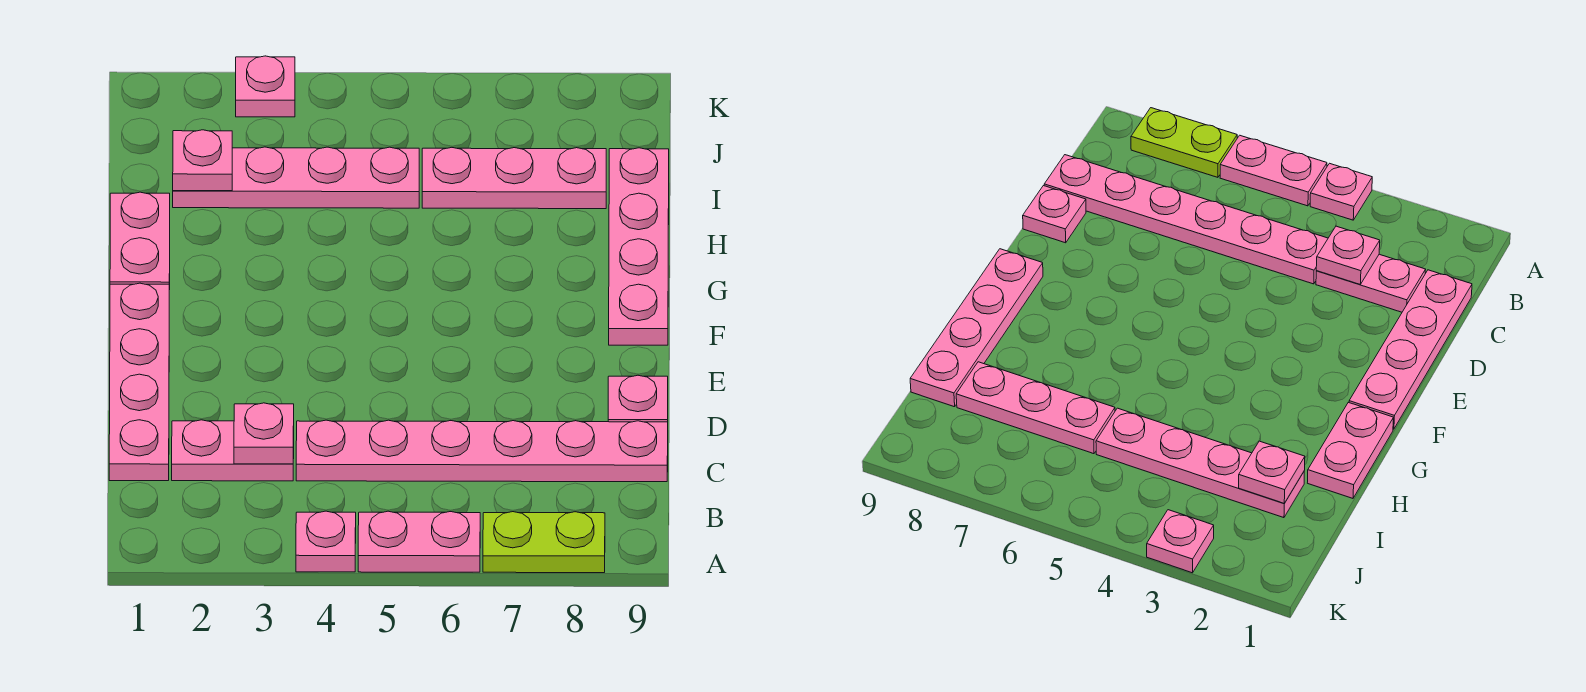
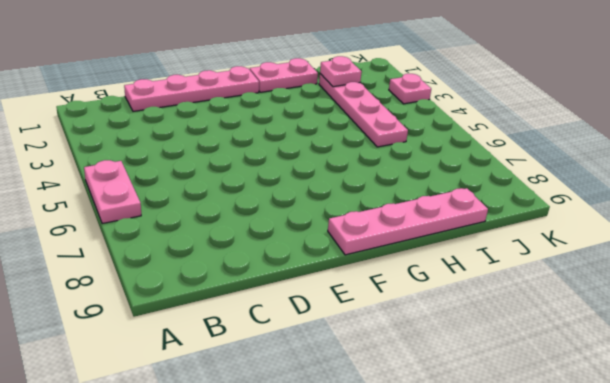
none -> pink 1x1 plate [296,511,356,572]
none -> lime 1x2 plate [483,512,605,573]
none -> pink 1x2 plate [172,420,294,481]

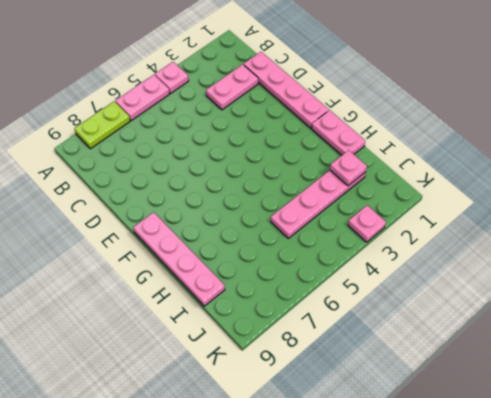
none -> pink 1x6 plate [296,420,668,482]
none -> pink 1x1 plate [608,375,668,422]
none -> pink 1x3 plate [422,148,606,209]

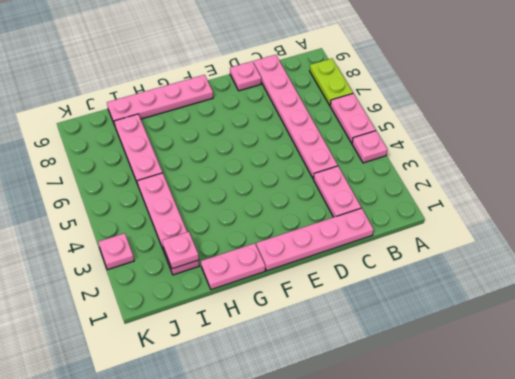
none -> pink 1x1 plate [234,403,294,464]

